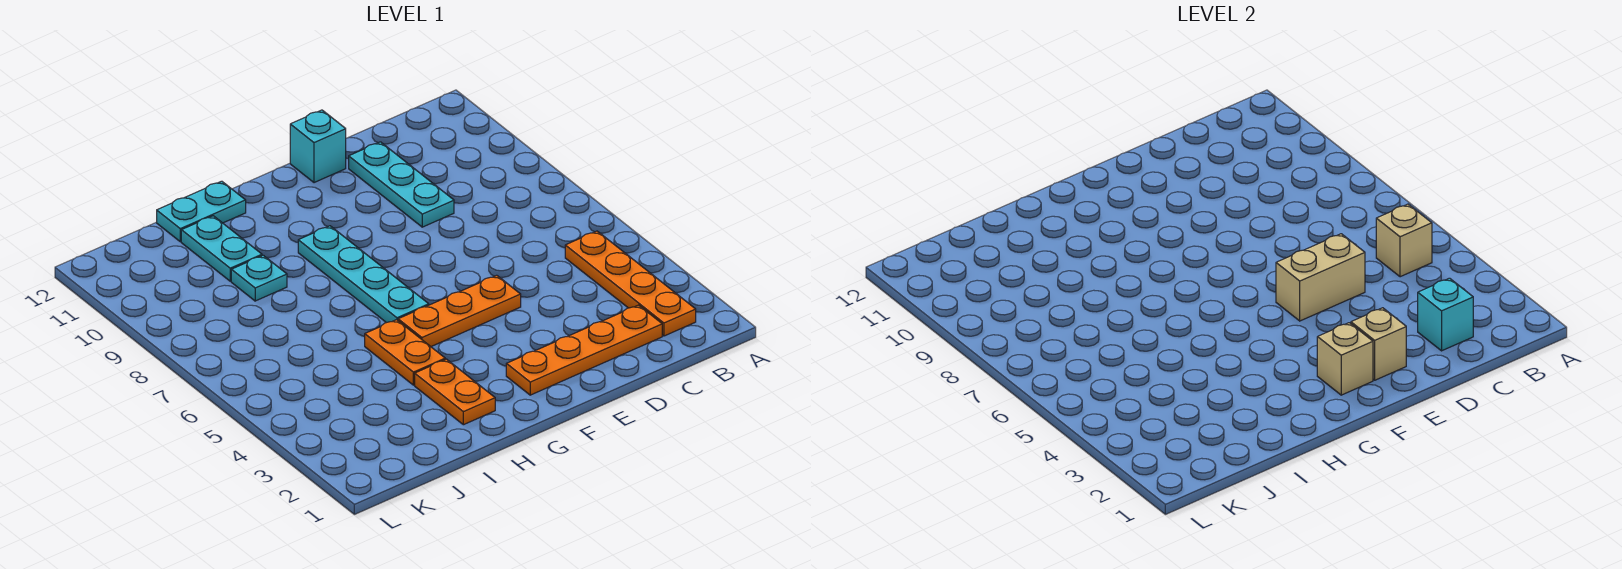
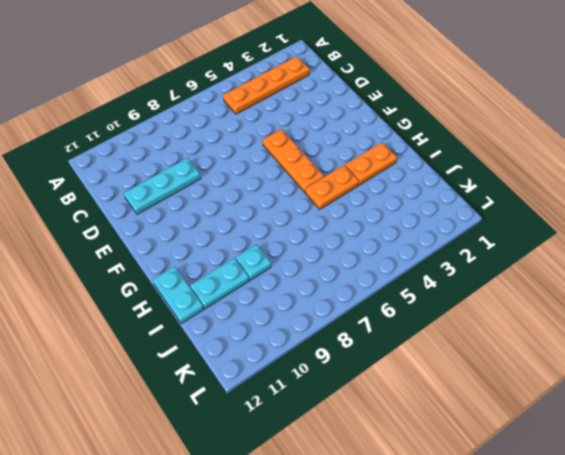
none -> orange 1x4 plate [506,305,662,395]
none -> cyan 1x1 brick [290,110,346,183]
none -> cyan 1x4 plate [298,226,429,323]

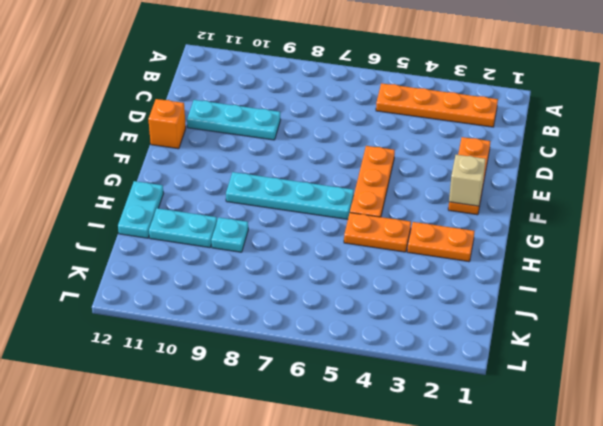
orange 1x3 plate [448,137,490,215] -> orange 1x4 plate [506,305,662,395]
orange 1x1 brick [148,99,186,149] -> cyan 1x1 brick [290,110,346,183]
none -> tan 1x1 brick [1376,204,1432,277]
none -> cyan 1x1 brick [1418,278,1473,351]
none -> tan 1x2 brick [1276,234,1365,321]

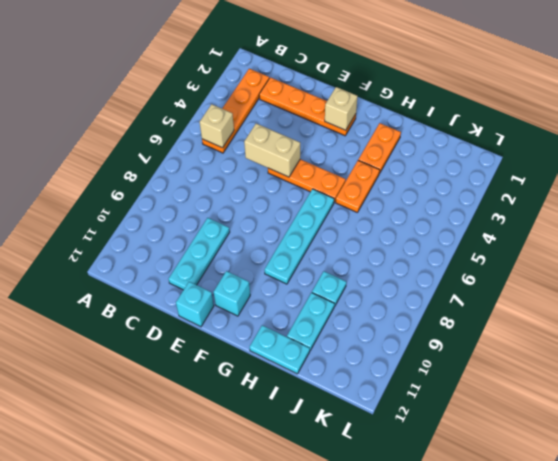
cyan 1x1 brick [214,271,250,316] -> cyan 1x1 brick moved to [1418,278,1473,351]
none -> tan 1x1 brick [1351,308,1406,380]

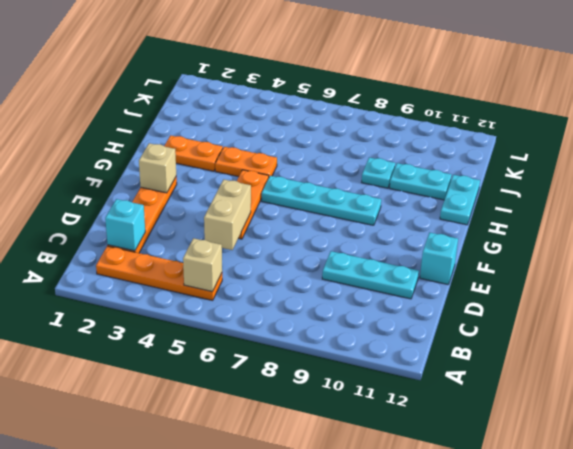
none -> tan 1x1 brick [1351,308,1406,380]

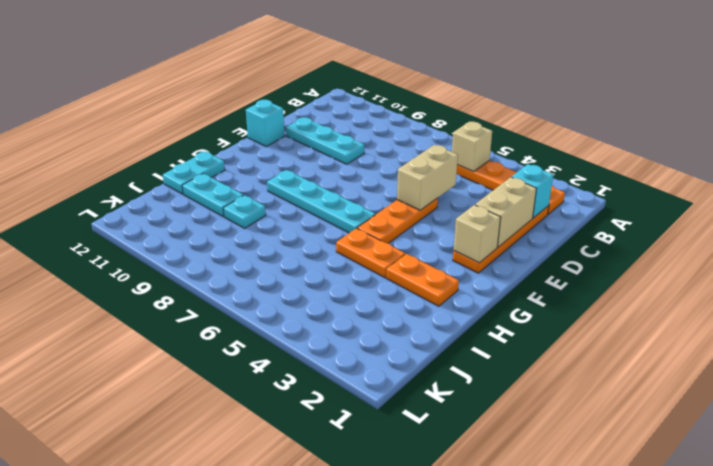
tan 1x2 brick [475,177,537,247] -> tan 1x1 brick [1351,308,1406,380]

